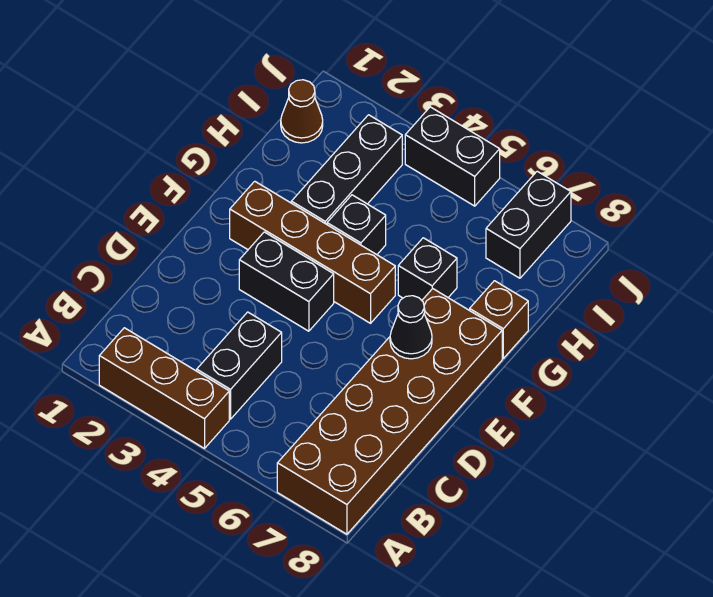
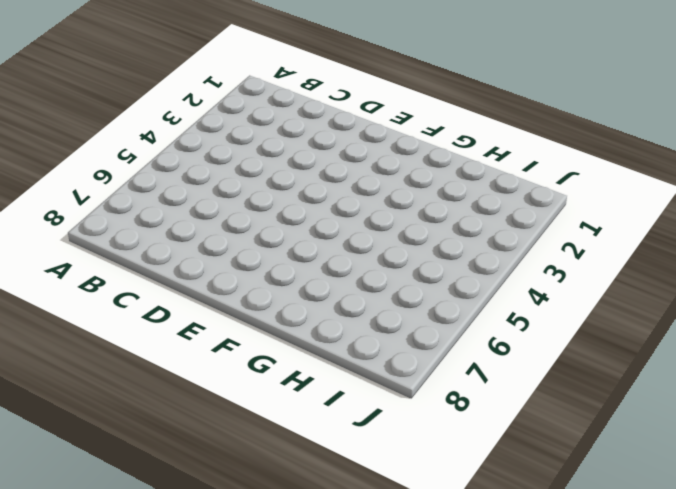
none -> brown 1x3 brick [99,328,229,448]
none -> brown 2x6 brick [277,289,502,534]
none -> black 1x2 brick [197,312,282,419]

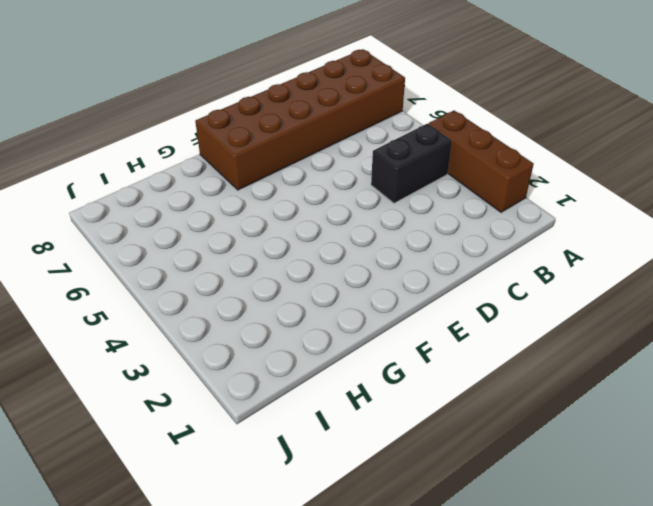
none -> black 1x2 brick [239,232,334,331]
none -> brown 1x4 brick [230,181,395,323]
none -> black 1x3 brick [291,115,402,224]

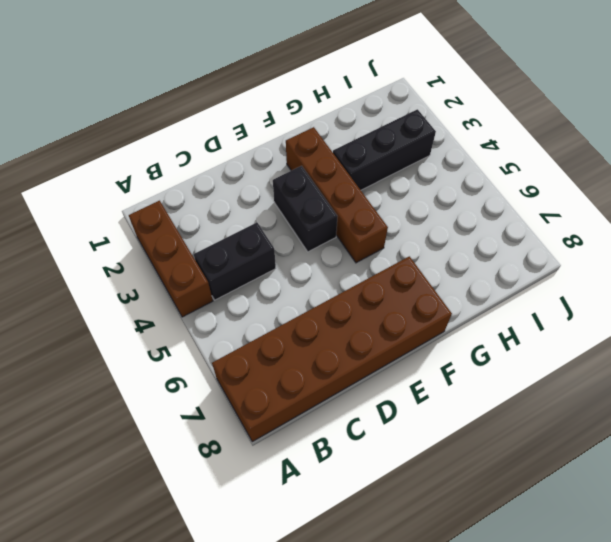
none -> black 1x1 brick [327,195,386,255]
none -> black 1x1 brick [398,238,457,300]
none -> brown 1x1 brick [470,281,528,358]

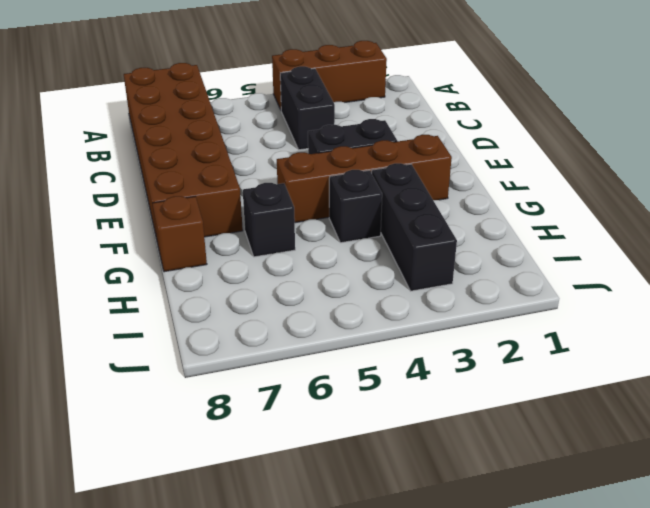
none -> brown 1x1 cone [281,80,323,143]
none -> black 1x2 brick [486,171,571,278]
none -> black 1x2 brick [405,107,500,206]

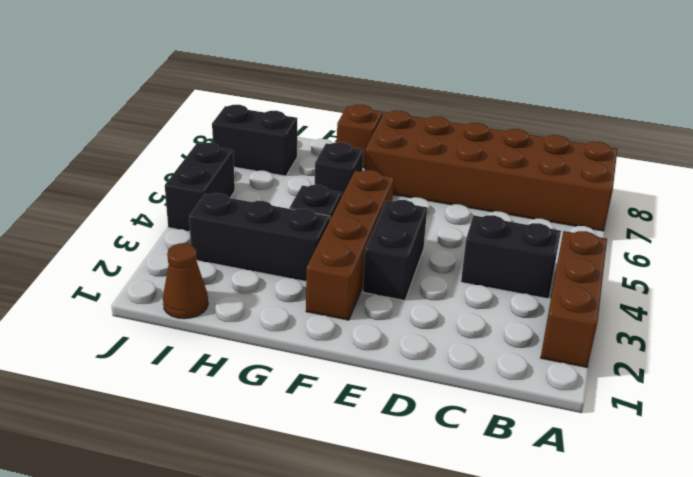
none -> black 1x1 cone [390,296,432,359]

